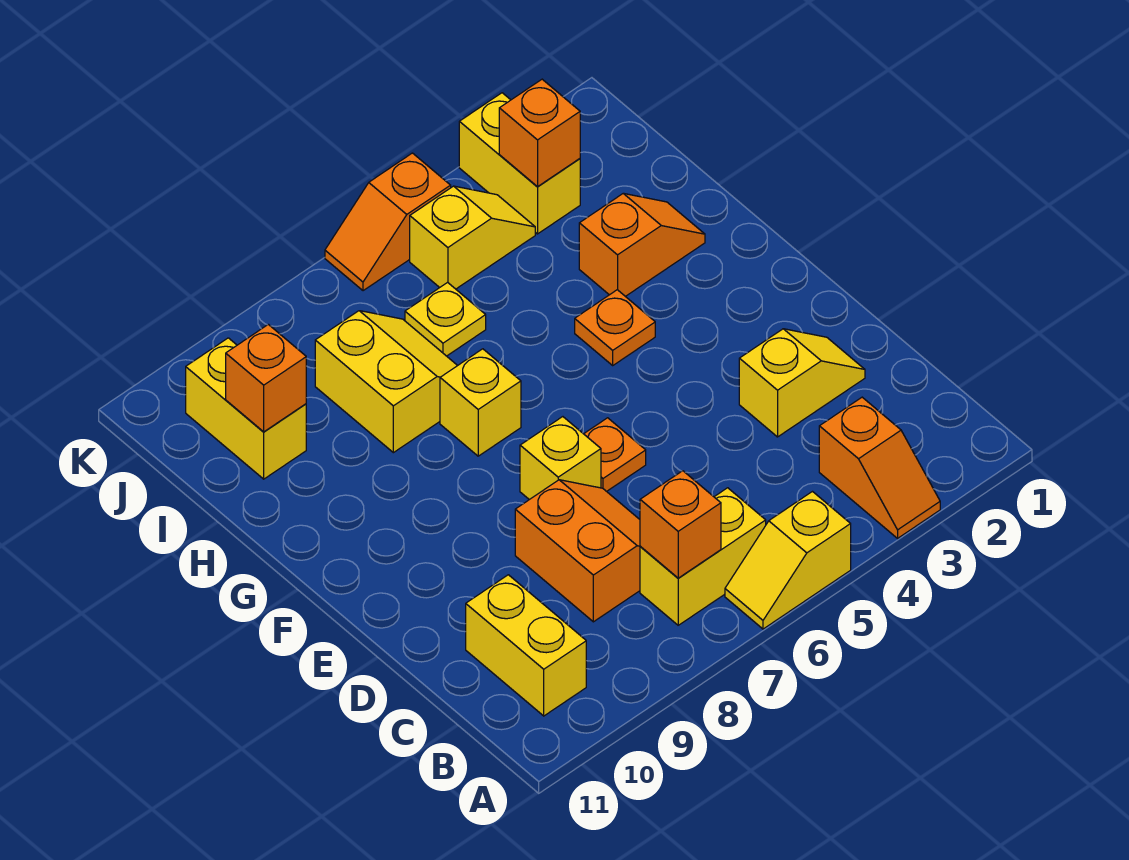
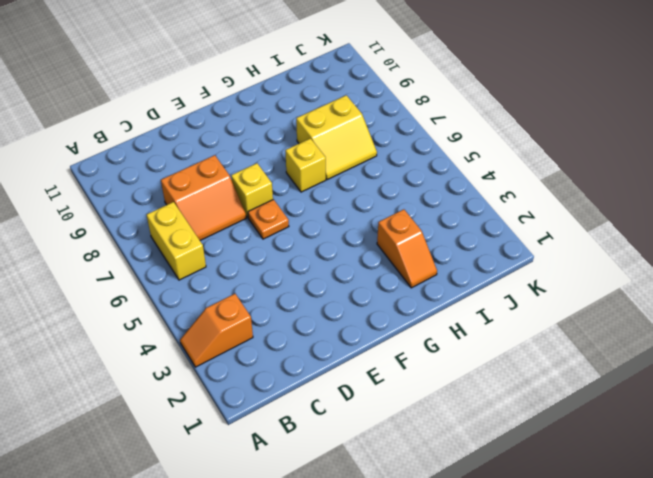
none -> yellow 1x2 slope [725,492,851,629]
none -> yellow 1x2 brick [466,575,586,716]
none -> yellow 1x2 slope [739,329,865,437]

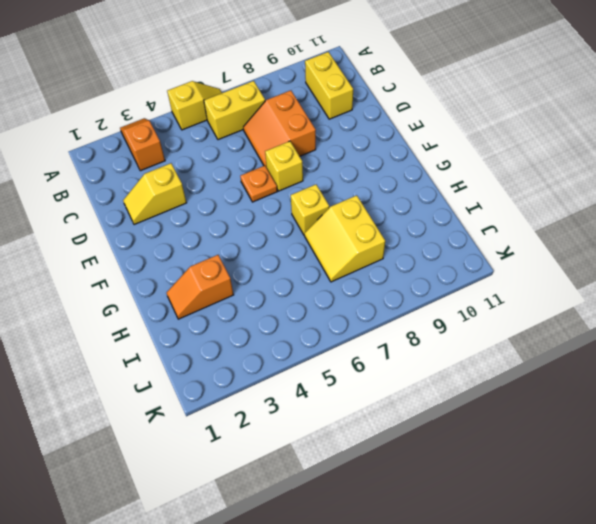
none -> orange 1x1 plate [575,290,655,365]
none -> yellow 1x1 plate [405,283,486,356]
none -> yellow 1x2 brick [186,338,306,479]

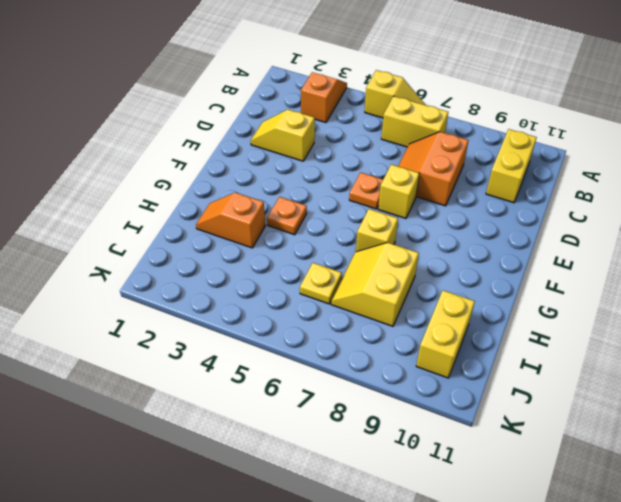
none -> yellow 1x2 brick [459,93,580,234]
none -> yellow 1x2 slope [410,186,535,289]
none -> orange 1x2 slope [325,153,451,291]

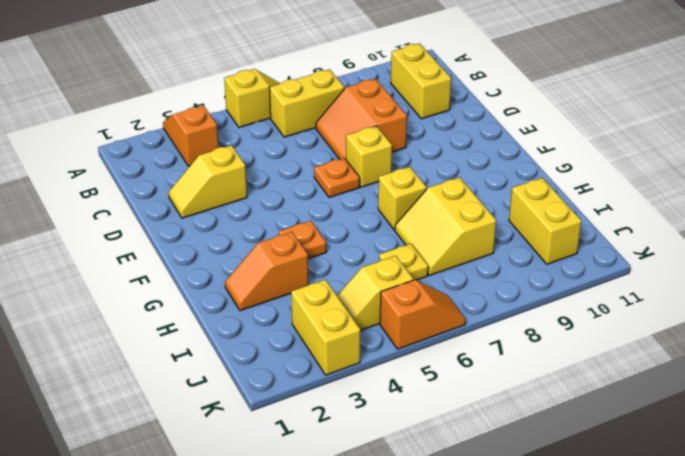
none -> orange 1x1 brick [640,471,721,578]
none -> orange 1x1 brick [226,324,306,432]
none -> orange 1x1 brick [499,79,580,187]

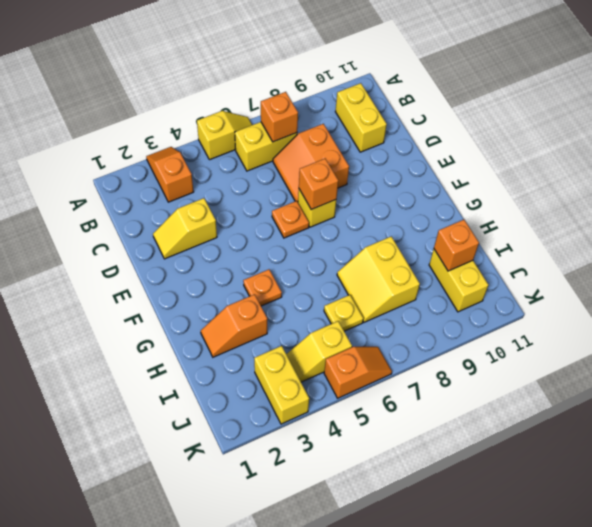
orange 1x1 brick [299,159,338,210] -> orange 1x1 brick moved to [499,79,580,187]
none -> yellow 1x1 brick [440,349,521,456]

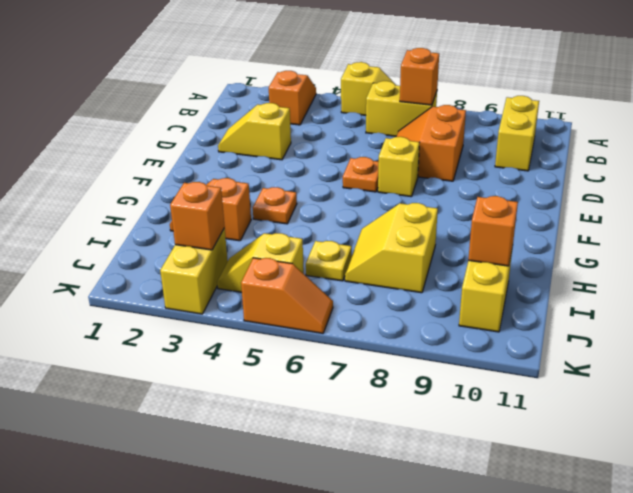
none -> yellow 1x1 brick [440,349,521,456]

